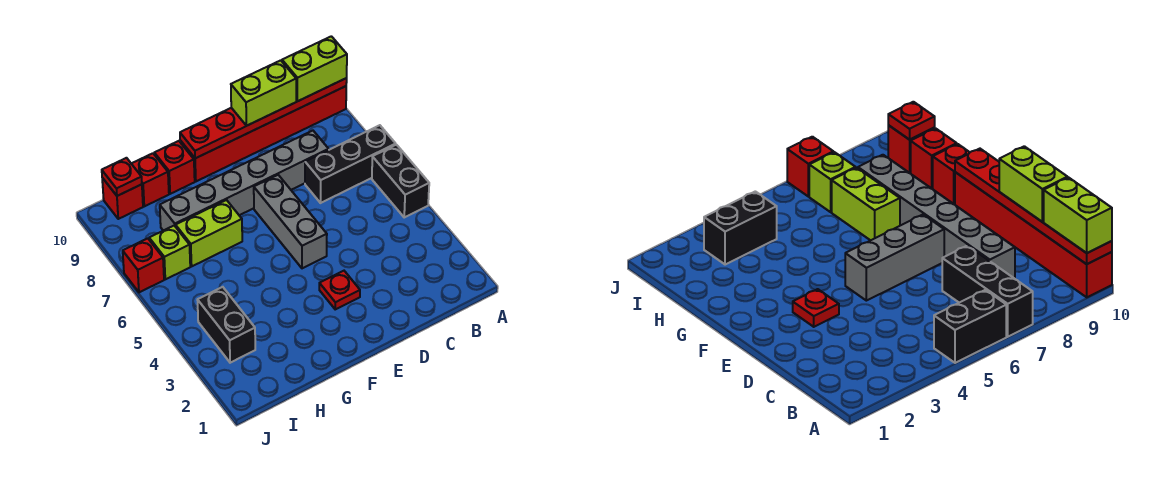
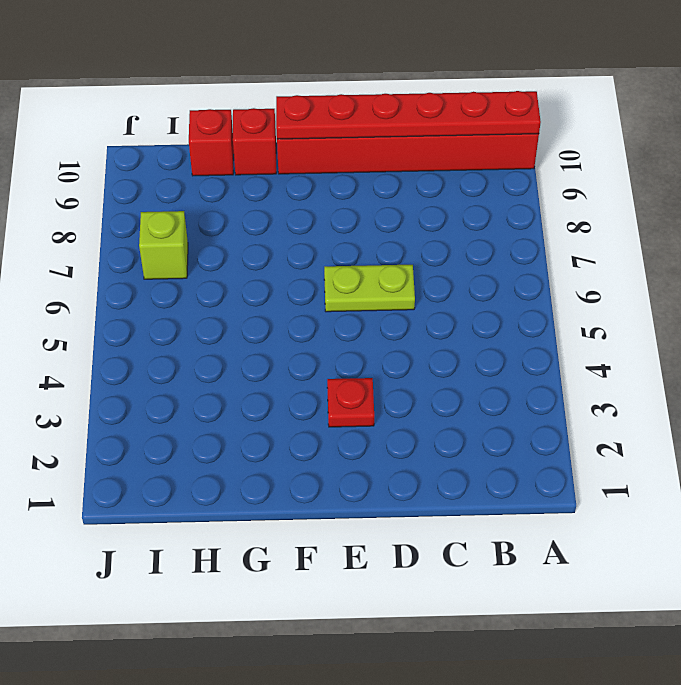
lime 1x2 plate [324,265,415,312] -> grey 1x3 brick [254,175,327,268]
none -> black 1x2 brick [372,145,429,217]
none -> black 1x3 brick [305,125,396,203]
none -> grey 1x6 brick [160,131,329,231]

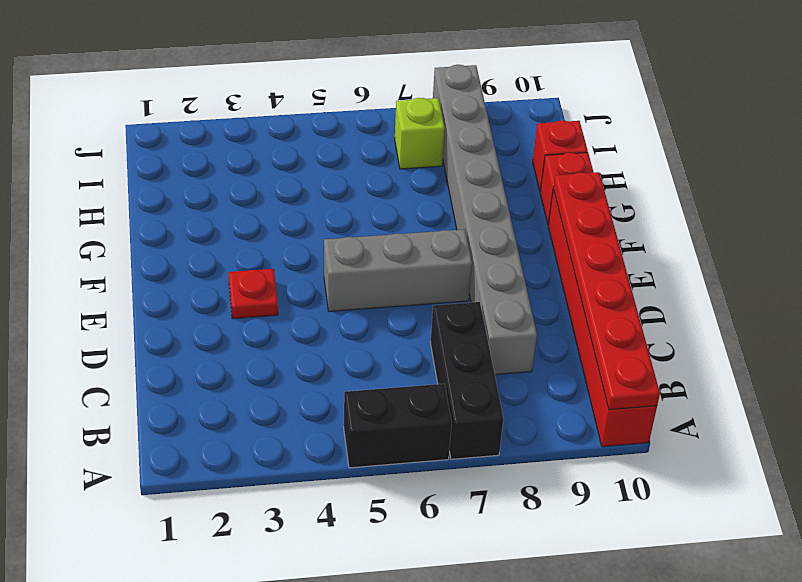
grey 1x8 brick [433,65,537,375] -> grey 1x6 brick [160,131,329,231]
none -> lime 1x2 brick [176,200,242,266]
none -> black 1x2 brick [198,287,255,363]
none -> red 1x1 brick [102,178,143,219]

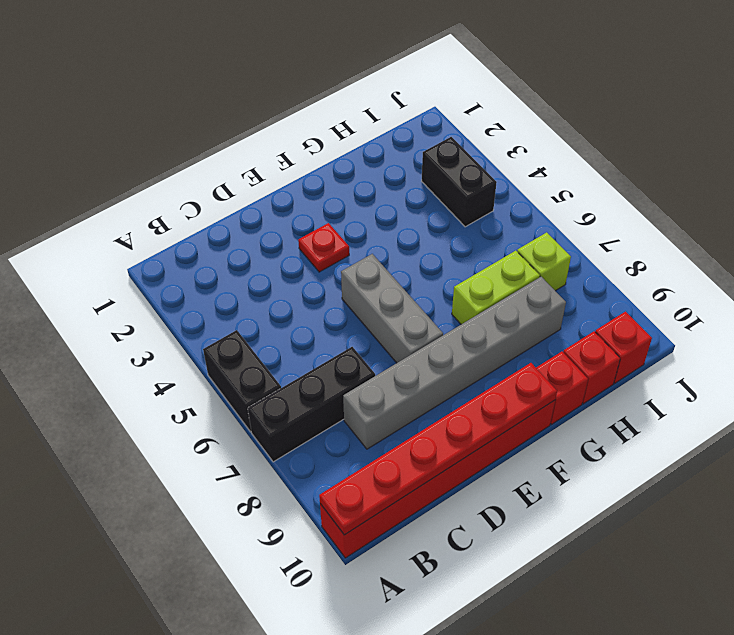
none -> red 1x1 brick [123,238,164,292]
none -> red 1x1 plate [102,158,142,196]
none -> lime 1x2 brick [282,36,347,101]

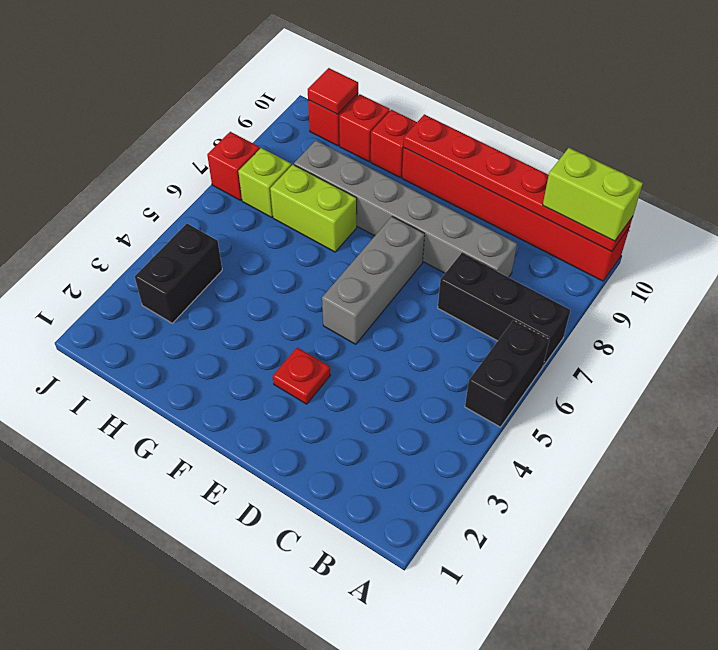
red 1x1 tile [308,68,358,114] -> red 1x1 plate [102,158,142,196]
none -> lime 1x2 brick [231,60,296,126]

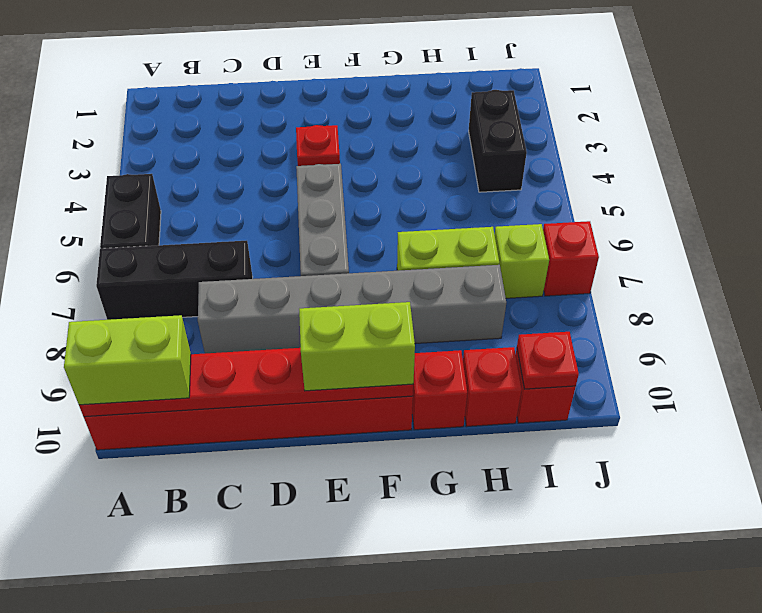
lime 1x2 brick [299,302,415,391] -> lime 1x2 brick moved to [231,60,296,126]

